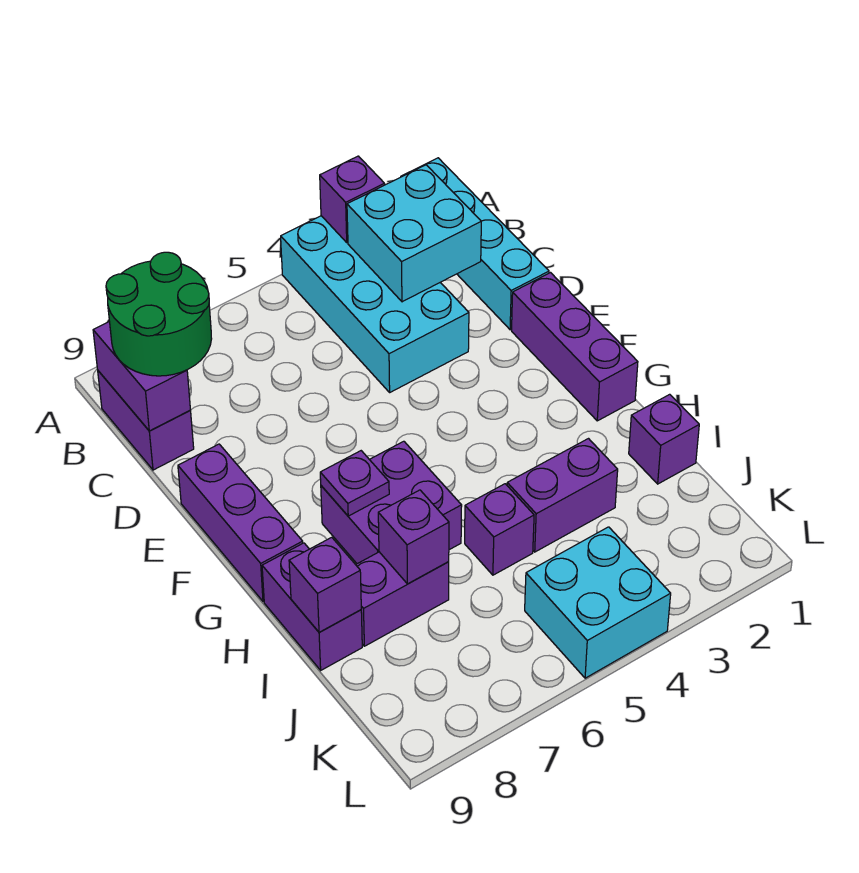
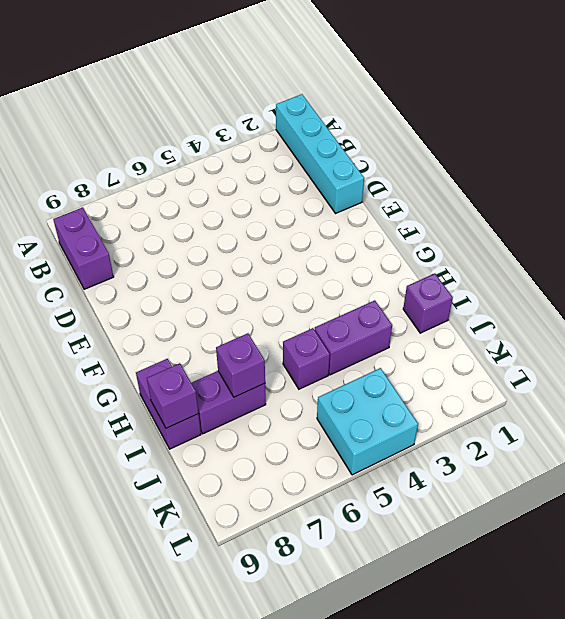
none -> cyan 2x4 brick [281,216,469,392]
none -> purple 1x3 brick [512,273,638,421]
none -> purple 1x3 brick [178,444,303,602]

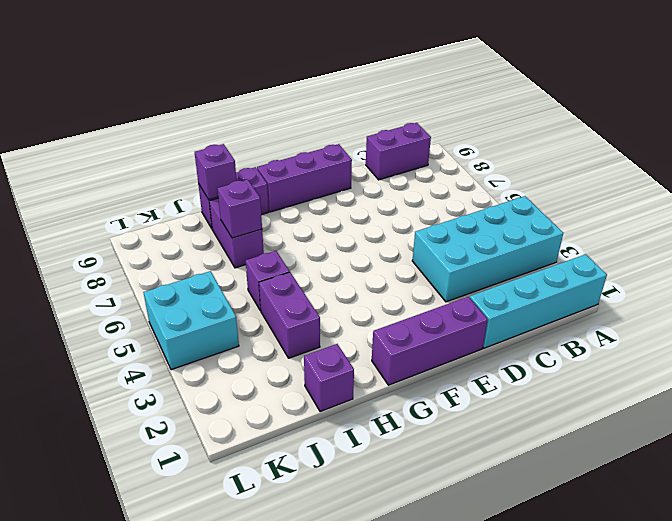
none -> purple 2x2 brick [321,441,462,564]
none -> purple 1x1 brick [320,156,385,242]
none -> cyan 2x2 brick [347,165,481,302]

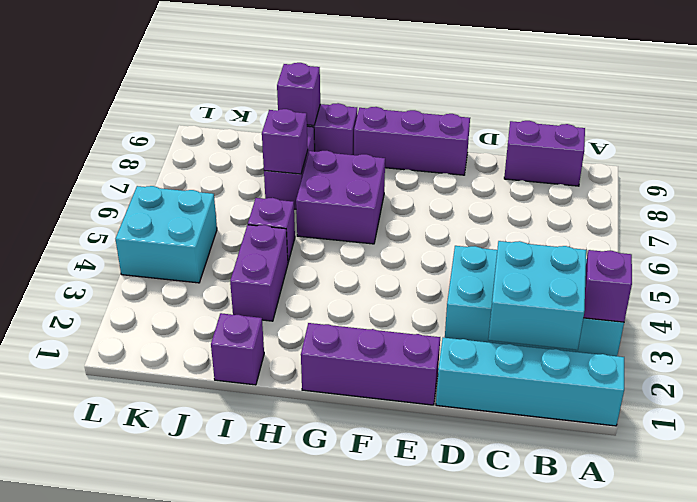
none -> purple 1x2 brick [93,322,190,431]
none -> purple 1x1 plate [320,451,389,516]
none -> green 2x2 round brick [106,252,212,376]

